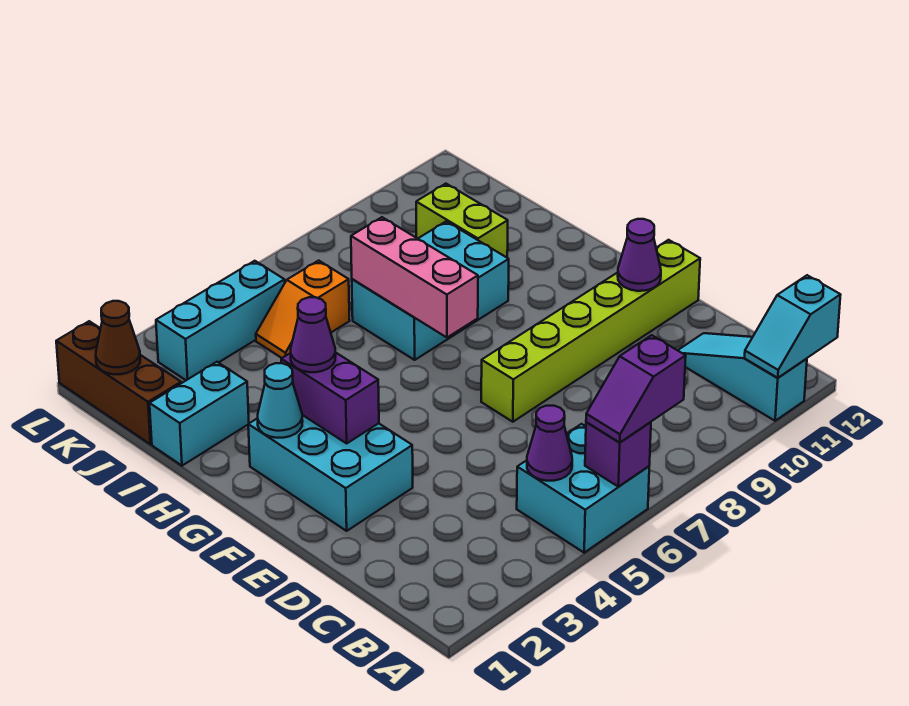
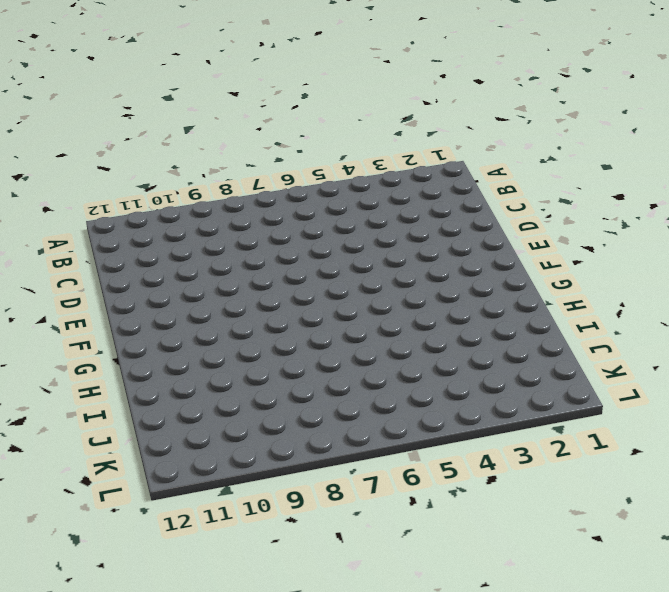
none -> cyan 2x2 brick [517,424,649,553]
none -> cyan 1x3 slope [678,333,807,421]
none -> cyan 2x3 brick [248,415,413,531]

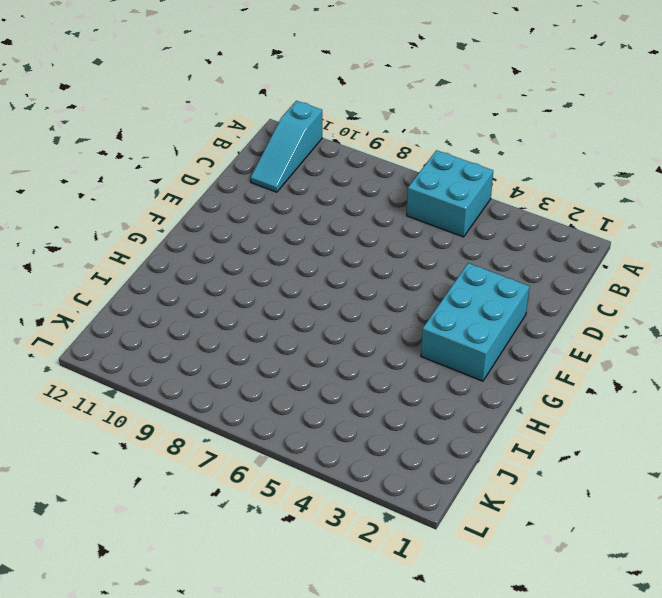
none -> lime 1x6 brick [481,240,700,422]
none -> cyan 2x3 brick [352,221,509,360]
none -> cyan 1x2 brick [150,362,249,466]

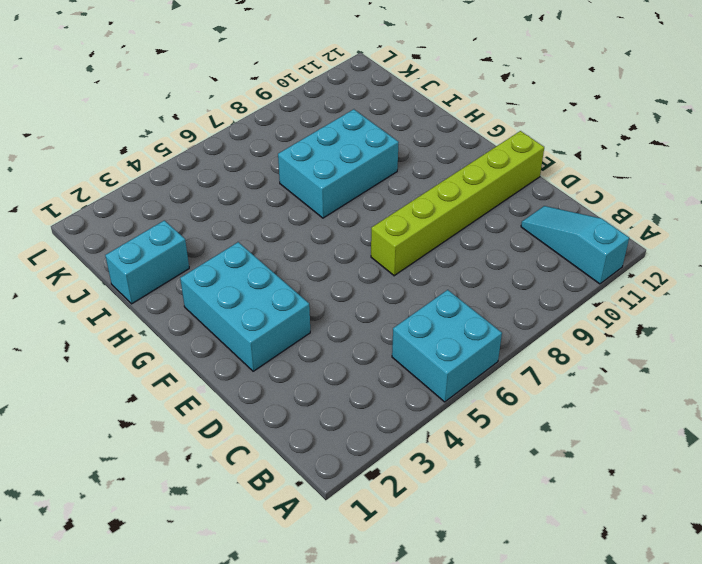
none -> lime 1x2 brick [416,184,508,257]
none -> brown 1x3 brick [56,321,181,444]
none -> orange 1x2 slope [256,261,350,358]

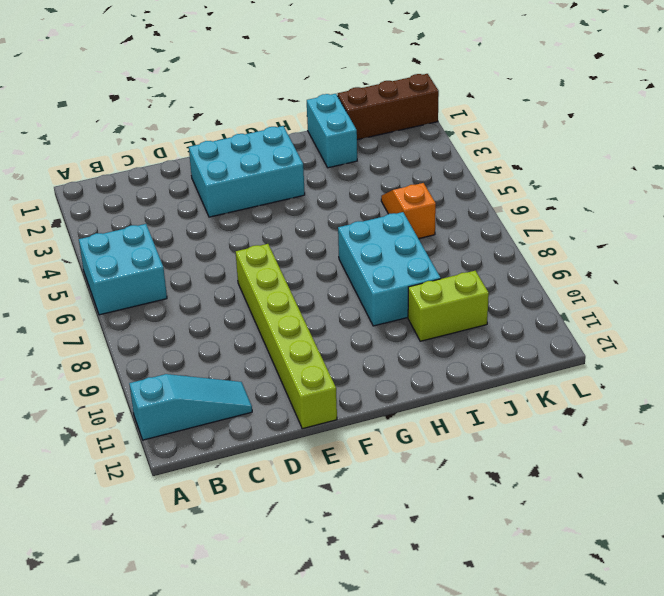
none -> cyan 1x3 brick [156,261,285,380]
none -> purple 1x1 brick [585,422,651,487]
none -> cyan 1x2 slope [745,275,840,378]

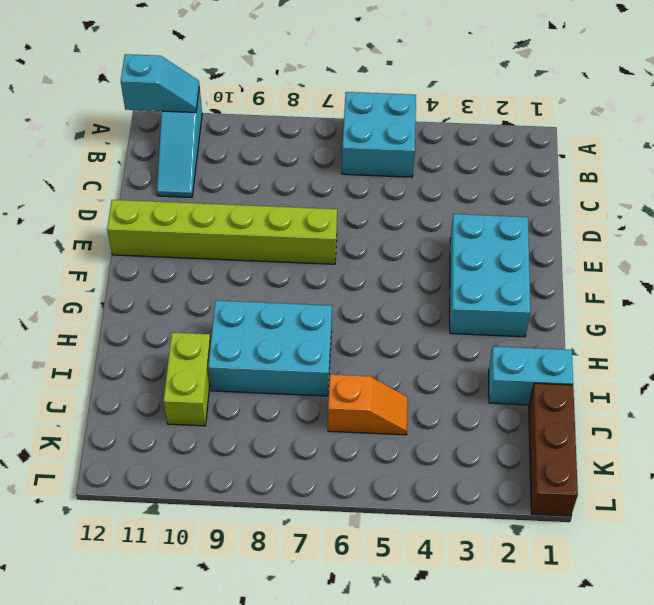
none -> cyan 1x3 brick [156,261,285,380]
none -> purple 1x1 brick [585,422,651,487]
none -> purple 1x1 cone [527,406,572,481]

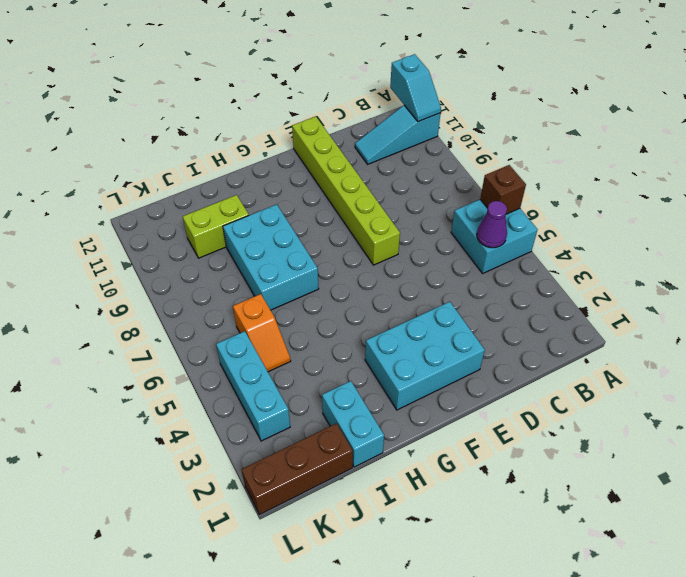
brown 1x1 brick [480,165,526,214] -> purple 1x1 brick [585,422,651,487]
none -> purple 1x1 cone [618,219,661,291]
none -> purple 1x2 brick [281,352,379,443]
none -> cyan 1x1 cone [258,363,303,438]

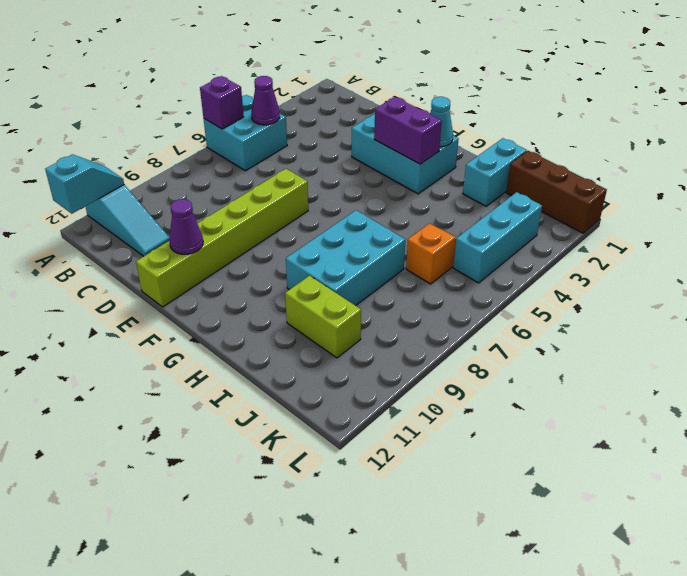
none -> pink 1x3 brick [351,217,478,337]
none -> brown 1x1 cone [96,301,140,374]
none -> purple 1x2 slope [586,335,686,443]

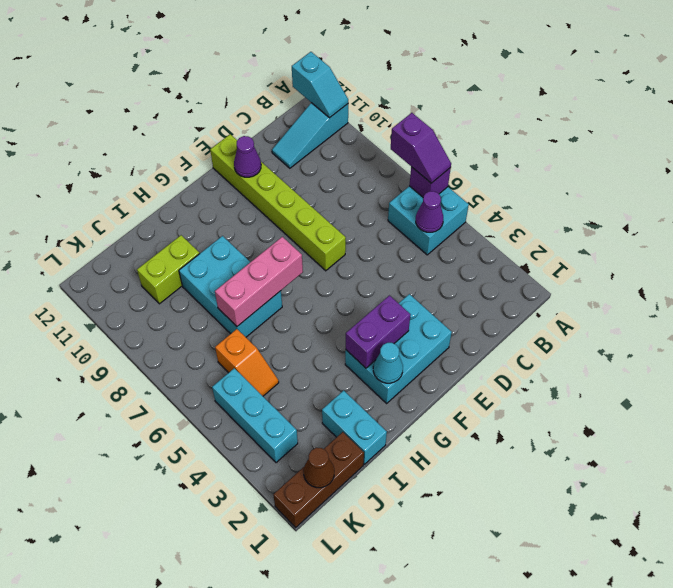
none -> purple 1x1 cone [291,297,336,372]

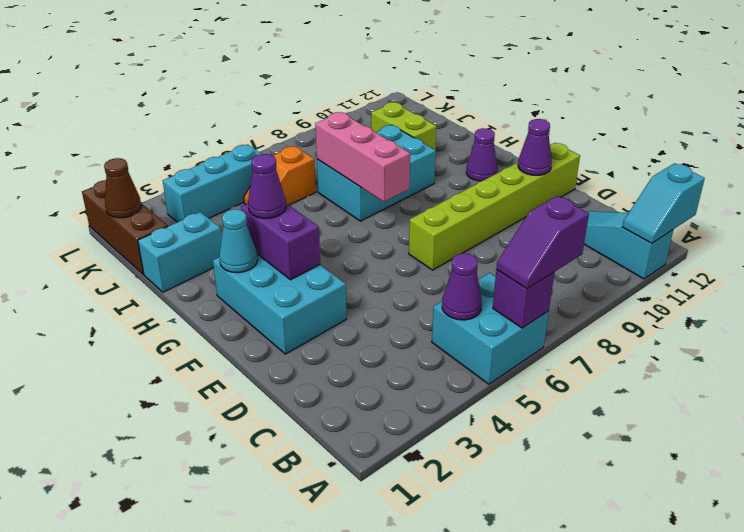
purple 1x1 cone [466,128,498,181] -> none

